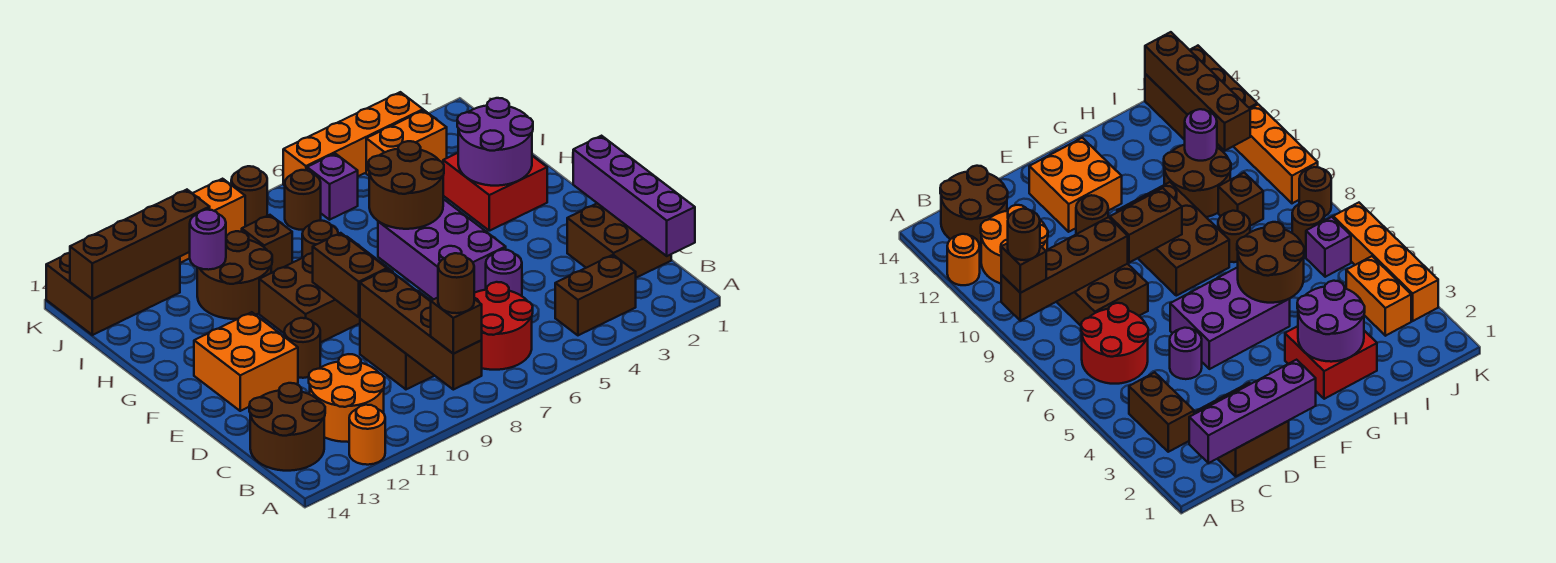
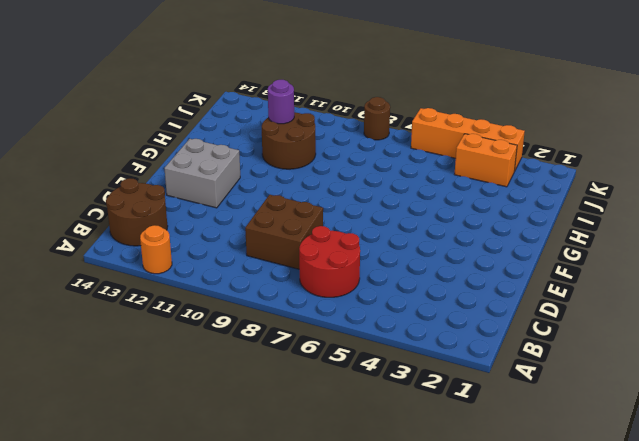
grey 2x2 brick [164,139,240,208] -> orange 2x2 brick [194,312,298,411]
none -> brown 1x2 brick [555,255,636,335]
none -> orange 2x2 round brick [309,354,385,442]
none -> brown 2x2 brick [567,203,671,278]
none -> purple 1x1 round brick [486,250,522,296]

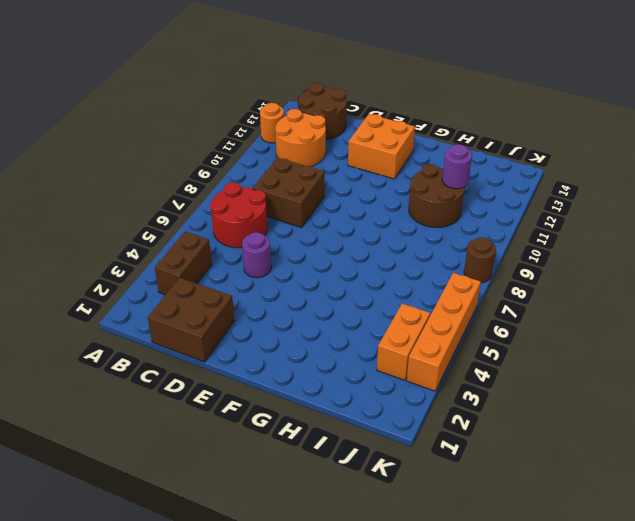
none -> purple 2x3 brick [378,199,506,299]
none -> brown 1x1 round brick [284,318,320,378]
none -> brown 2x3 brick [259,237,393,343]
none -> red 2x2 brick [443,153,547,231]

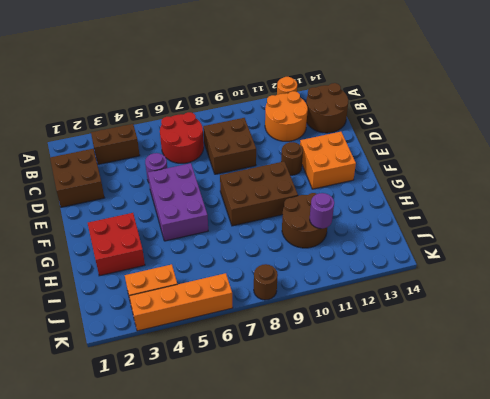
none -> brown 1x1 round brick [302,221,338,258]
none -> brown 1x1 brick [242,215,292,273]
none -> purple 1x1 brick [307,154,358,220]
none -> brown 1x1 round brick [285,170,321,230]

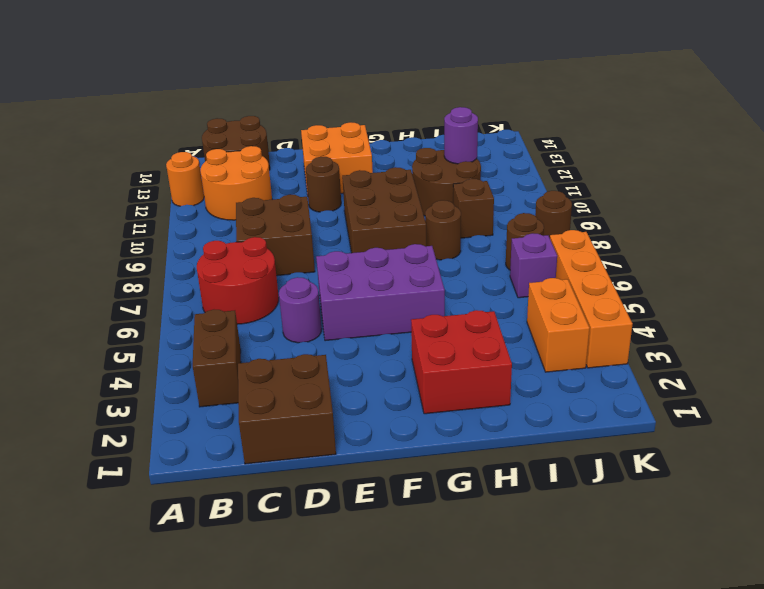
none -> brown 2x3 brick [46,253,180,335]
none -> orange 1x3 brick [180,179,245,263]
none -> brown 1x4 brick [360,269,482,390]
none -> purple 1x4 brick [573,136,695,256]

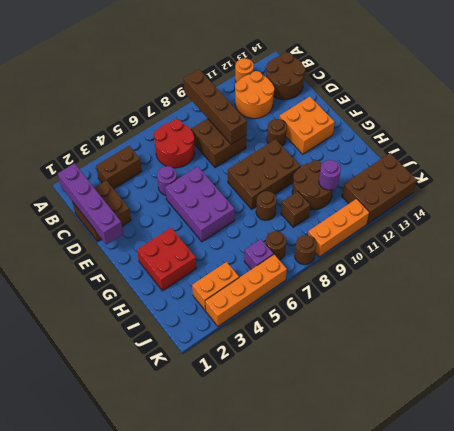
none -> brown 1x2 brick [313,233,387,317]
none -> purple 2x2 round brick [457,98,533,186]
none -> brown 2x2 round brick [368,141,444,229]
none -> brown 1x4 brick [70,190,210,299]

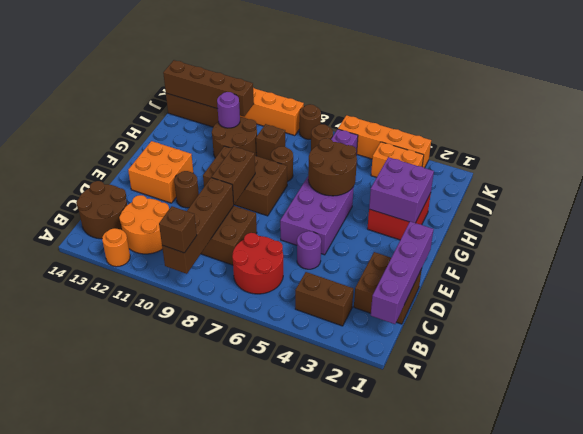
purple 2x2 brick [369,157,434,223] -> purple 2x2 round brick [457,98,533,186]
none -> brown 1x1 round brick [438,253,474,313]

